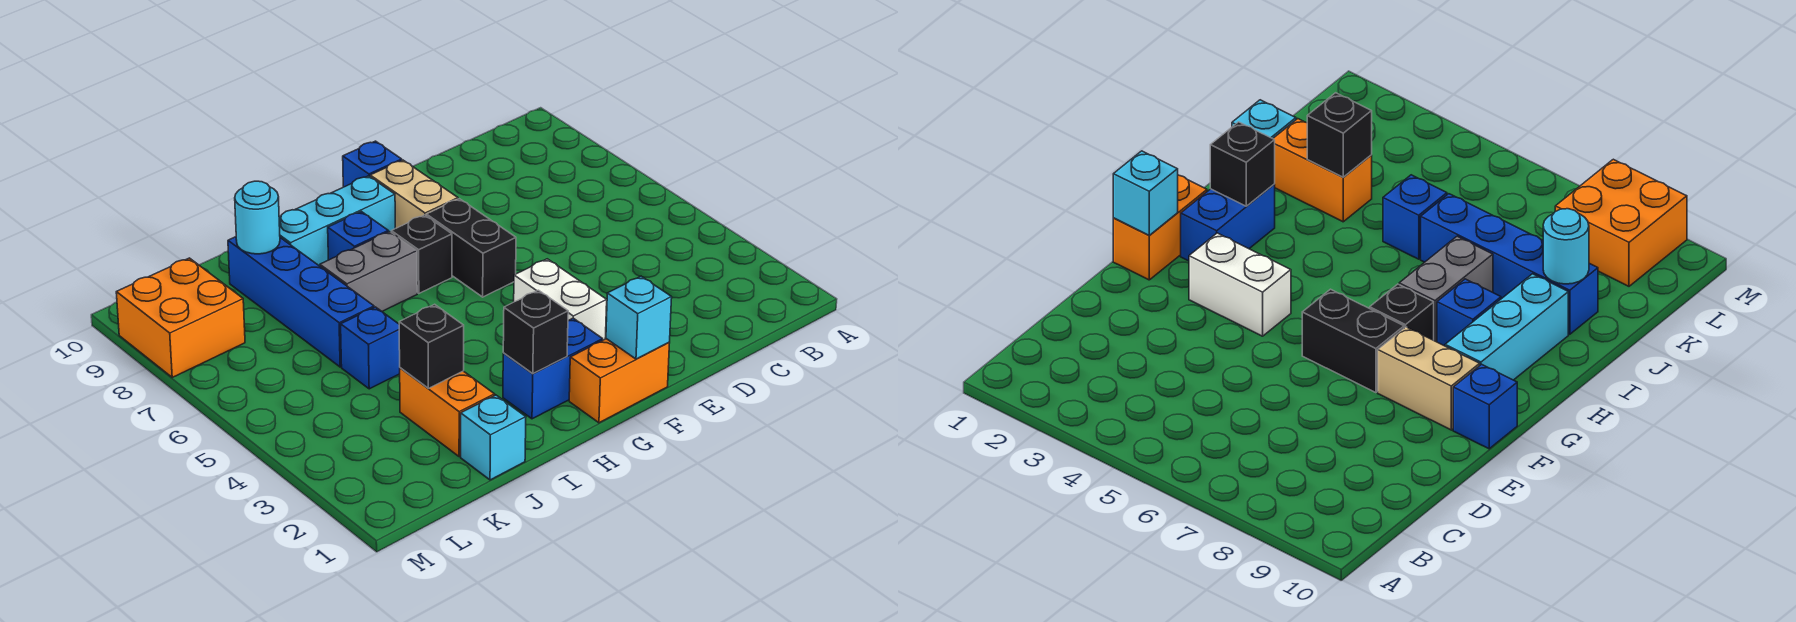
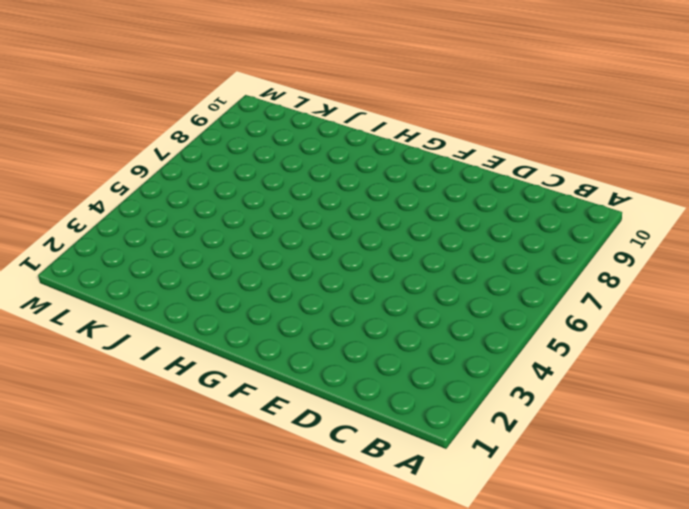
none -> orange 1x2 brick [569,339,669,423]
none -> white 1x2 brick [514,259,607,340]
none -> black 1x2 brick [426,199,516,297]

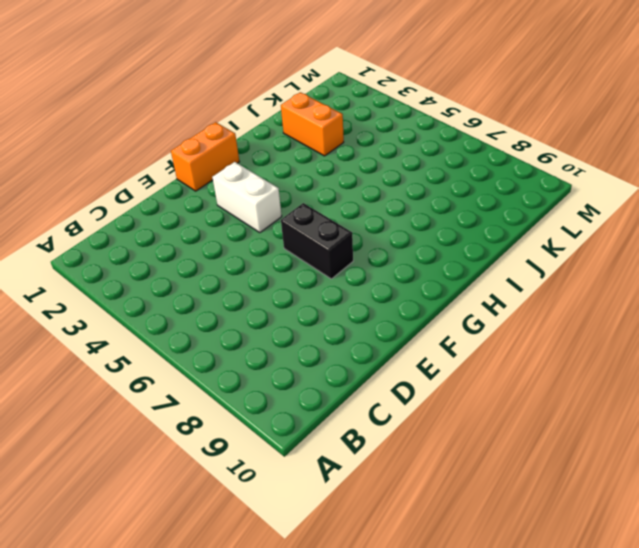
none -> tan 1x2 brick [370,160,458,228]
none -> blue 1x1 brick [343,141,402,187]
none -> blue 1x2 brick [503,318,603,419]

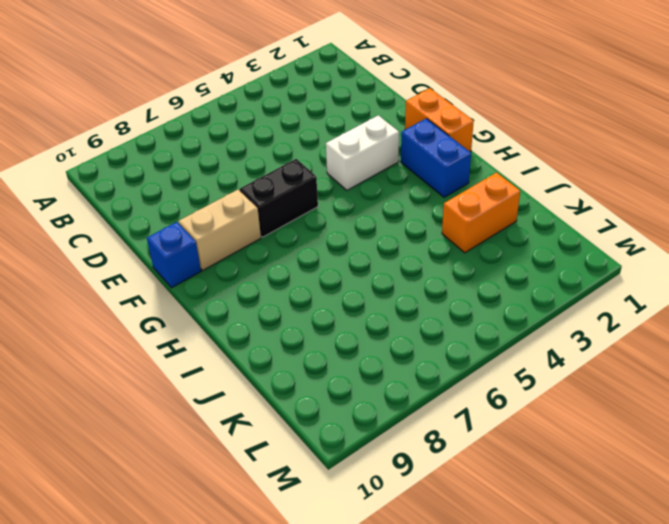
none -> black 1x1 brick [391,215,452,293]
none -> cyan 1x3 brick [279,176,395,266]
none -> grey 1x2 brick [320,232,417,311]

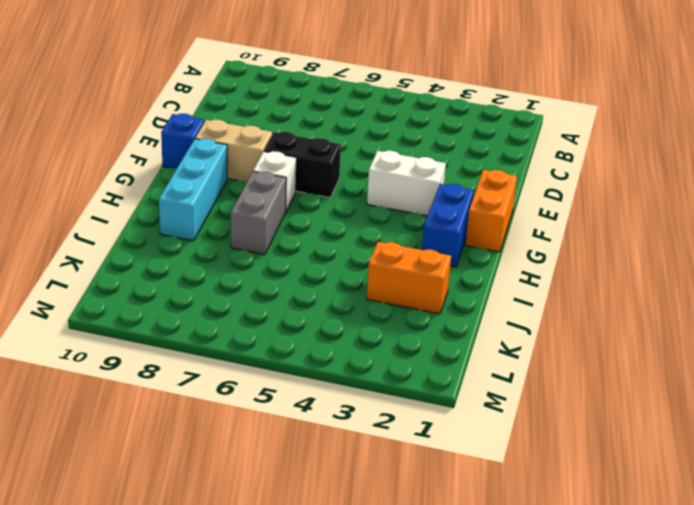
white 1x1 brick [253,151,296,211] -> black 1x1 brick [391,215,452,293]
none -> blue 1x1 brick [328,212,388,260]
none -> cyan 1x1 brick [461,395,526,480]
none -> blue 1x1 brick [341,307,400,389]

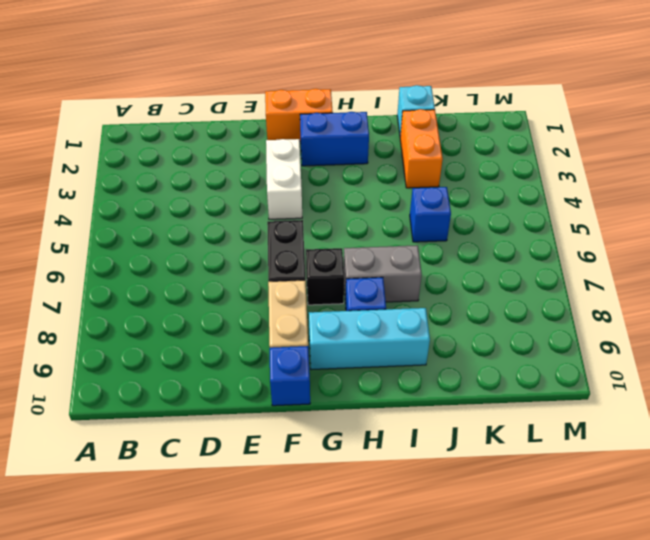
none -> blue 1x4 brick [228,237,374,367]
none -> orange 2x2 brick [116,258,245,377]
none -> cyan 1x1 brick [606,276,672,359]

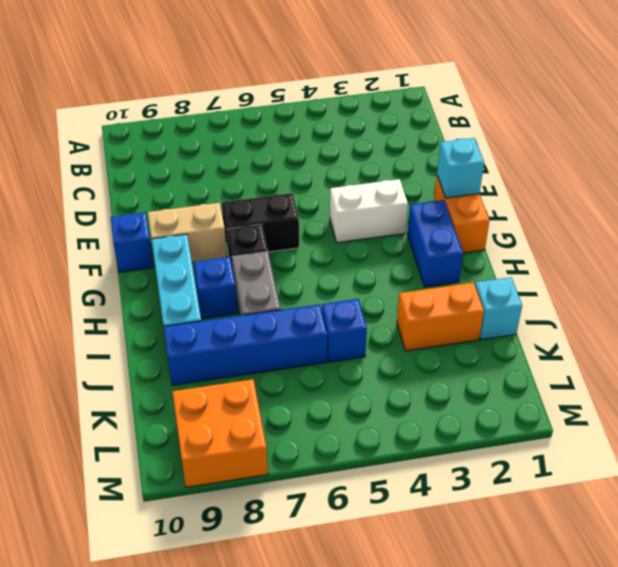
none -> black 1x1 brick [503,290,568,374]
none -> black 1x1 brick [399,304,464,388]
none -> cyan 1x1 round brick [235,181,280,254]

